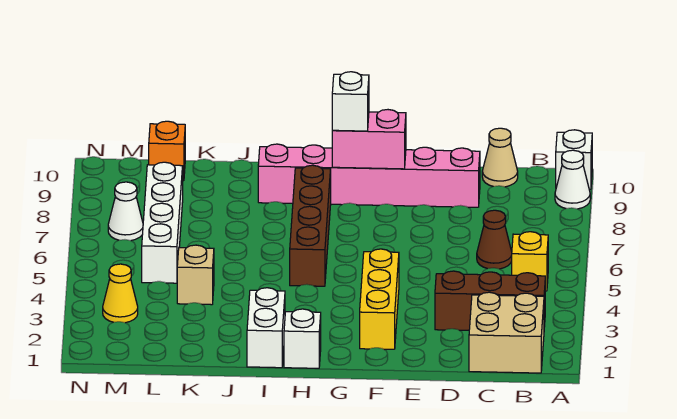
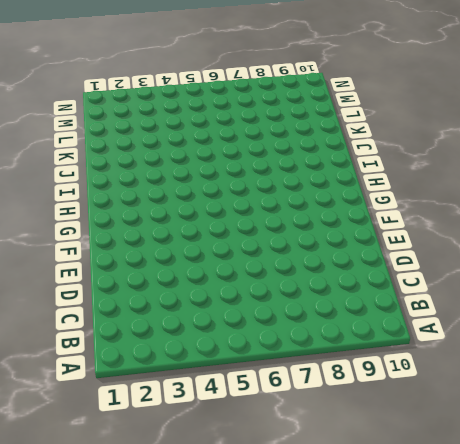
none -> white 1x1 cone [555,150,590,209]
none -> white 1x1 brick [556,130,592,189]
none -> tan 2x2 brick [469,292,544,373]

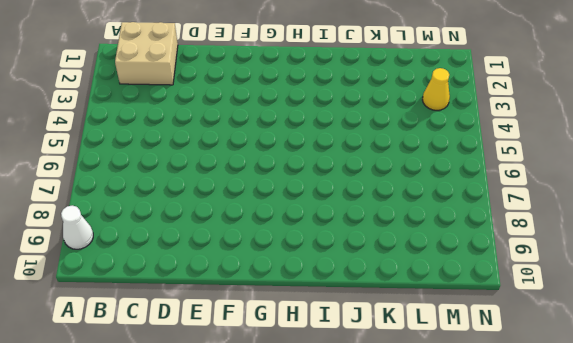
none -> white 1x1 brick [556,130,592,189]
none -> brown 1x3 brick [435,271,545,330]
none -> yellow 1x1 brick [512,232,548,291]

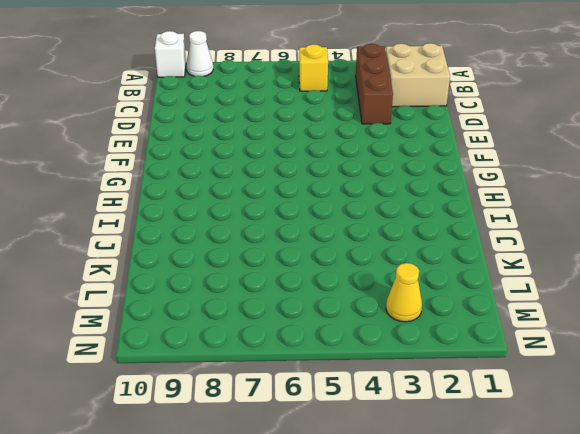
none -> brown 1x1 cone [477,210,512,269]
none -> tan 1x1 cone [482,128,518,187]
none -> pink 1x6 brick [258,144,480,207]

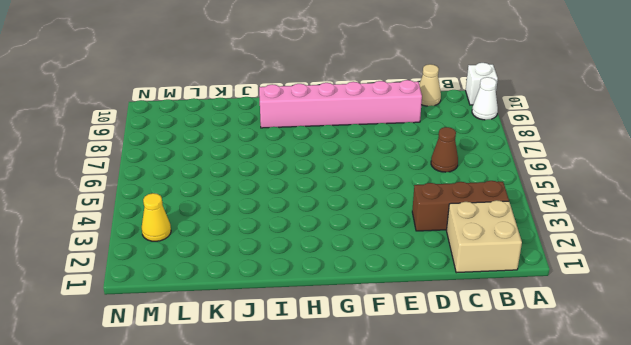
none -> yellow 1x1 brick [512,232,548,291]
none -> yellow 1x3 brick [360,249,399,349]
none -> white 1x1 brick [284,309,321,368]

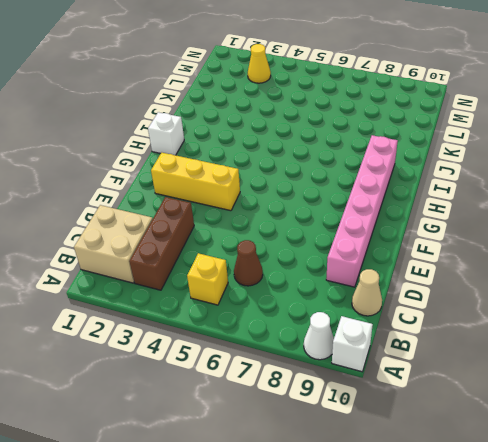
none -> brown 1x4 brick [290,165,331,286]
none -> white 1x2 brick [247,288,285,368]
none -> tan 1x1 brick [177,245,214,305]

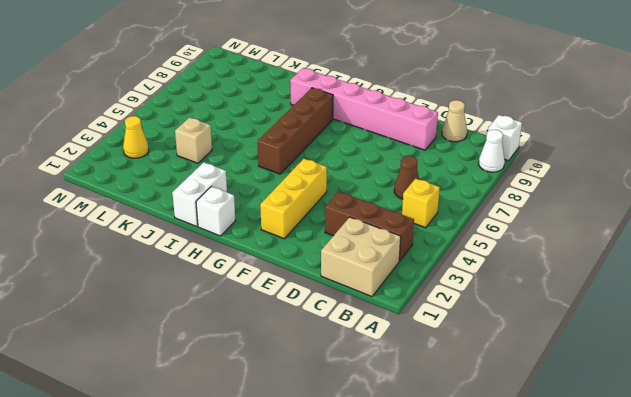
none -> white 1x4 brick [142,162,183,283]
none -> orange 1x1 brick [149,121,185,181]
none -> white 1x1 cone [108,182,143,241]

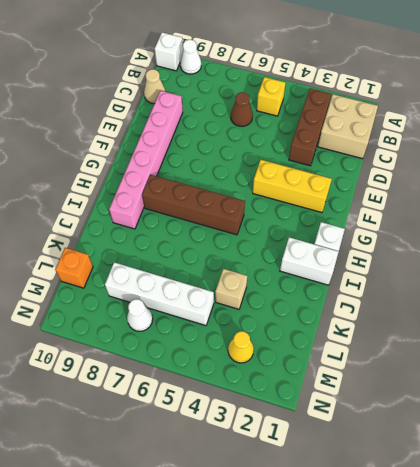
none -> pink 1x2 brick [332,110,406,169]
none -> white 1x1 brick [332,72,369,131]

